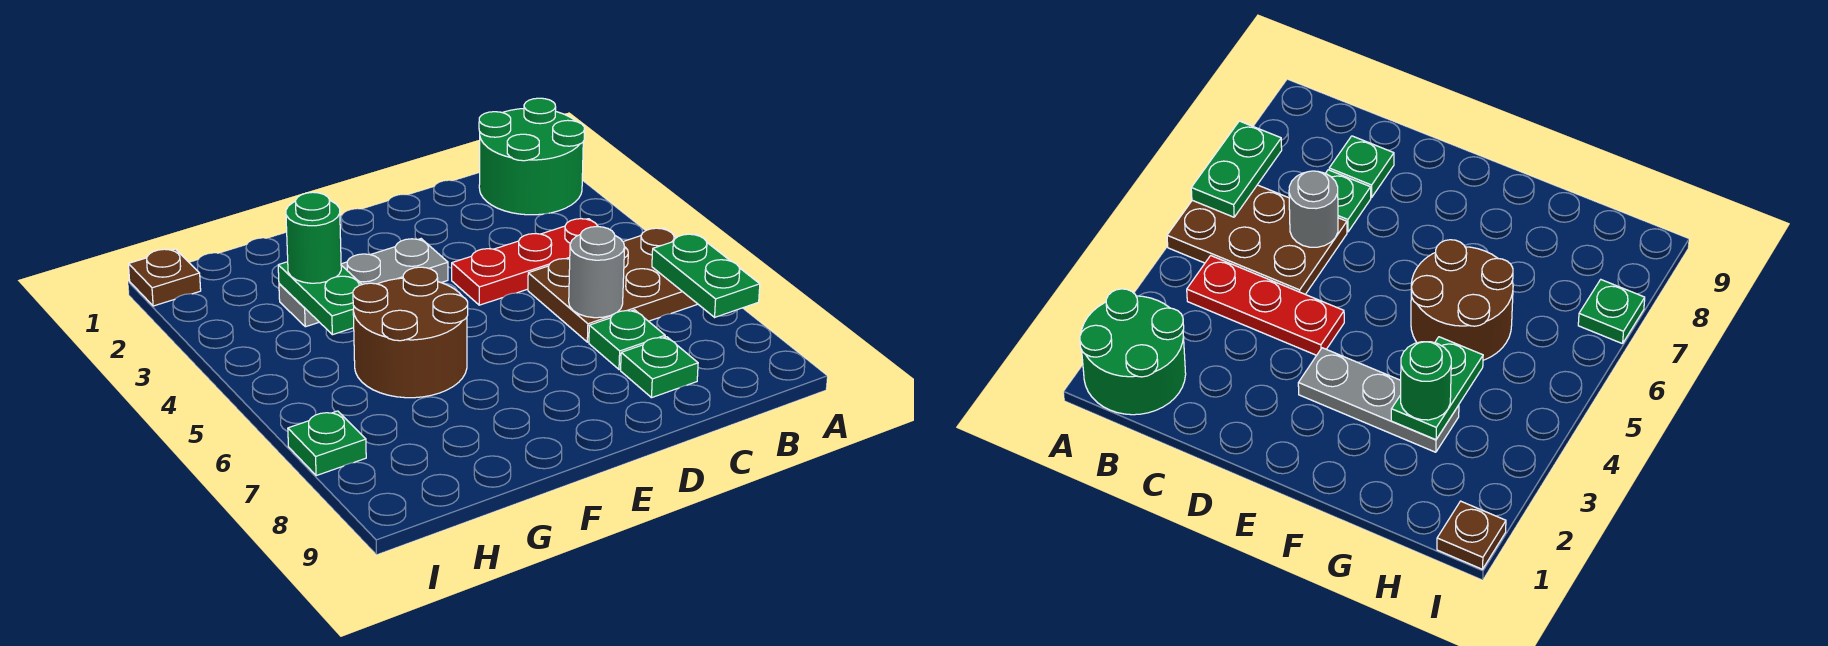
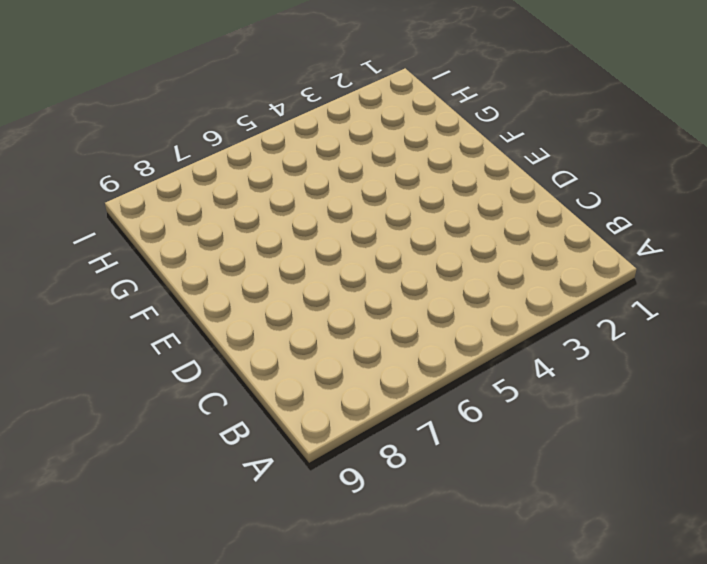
none -> green 2x2 round brick [479,98,585,215]
none -> brown 2x3 plate [528,228,697,342]
none -> red 1x3 plate [452,219,598,305]

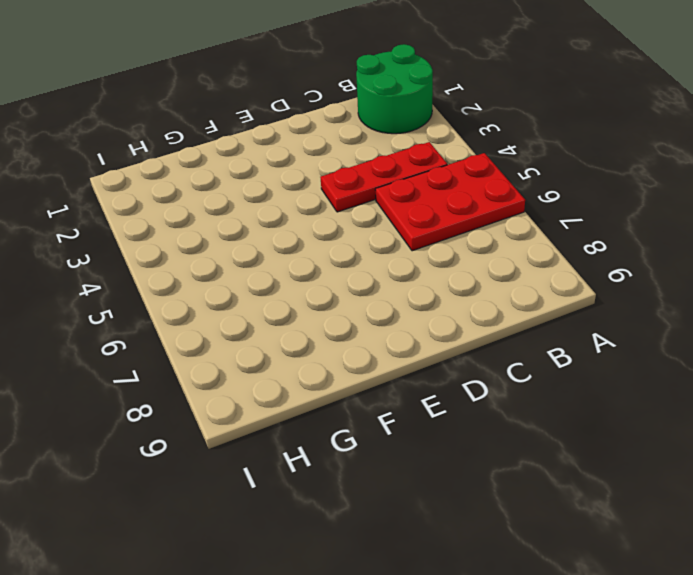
red 2x3 plate [375,153,525,251] -> brown 2x3 plate [528,228,697,342]
none -> green 1x1 plate [589,310,665,370]
none -> green 1x1 plate [621,337,698,398]
none -> grey 1x3 plate [279,239,448,327]

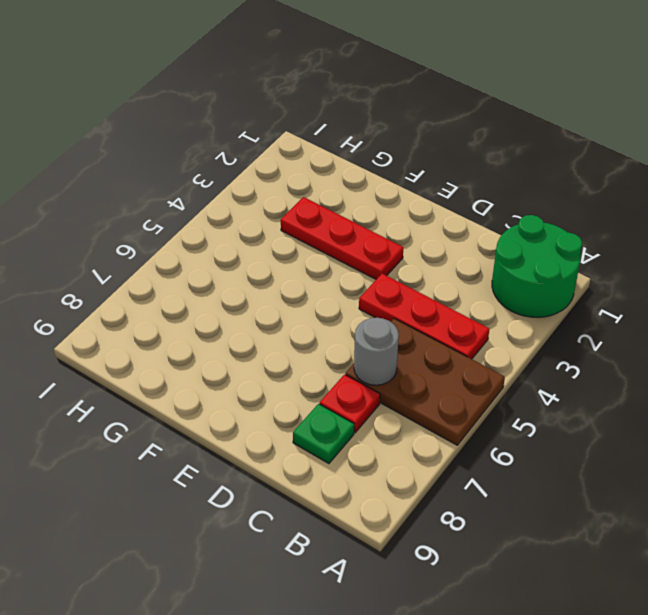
red 1x1 plate [320,374,380,433] -> green 1x1 plate [589,310,665,370]
red 1x3 plate [281,197,403,279] -> grey 1x3 plate [279,239,448,327]
none -> brown 2x2 round brick [353,267,468,398]
none -> brown 1x1 plate [128,249,201,306]
none -> green 1x1 plate [288,411,366,476]

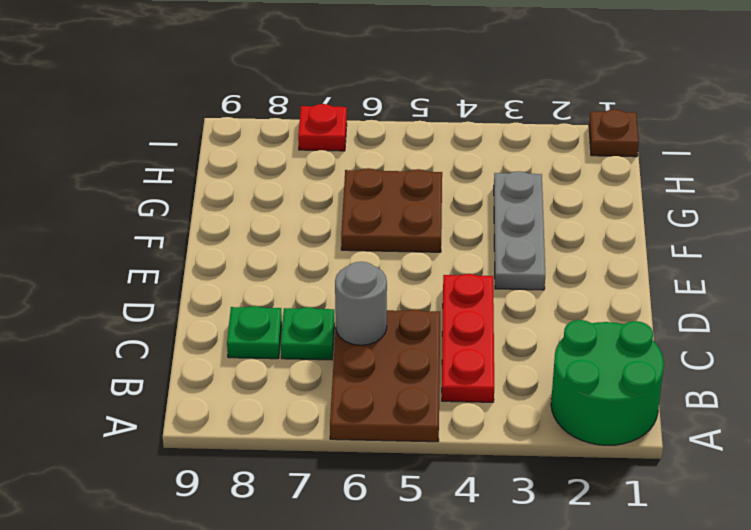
brown 2x2 plate [341,168,442,252] -> brown 2x2 round brick [353,267,468,398]
red 1x1 plate [298,104,347,151] -> green 1x1 plate [288,411,366,476]
none -> green 1x2 plate [652,234,760,317]
none -> green 1x2 plate [278,262,362,335]
none -> green 1x1 round brick [286,192,341,283]

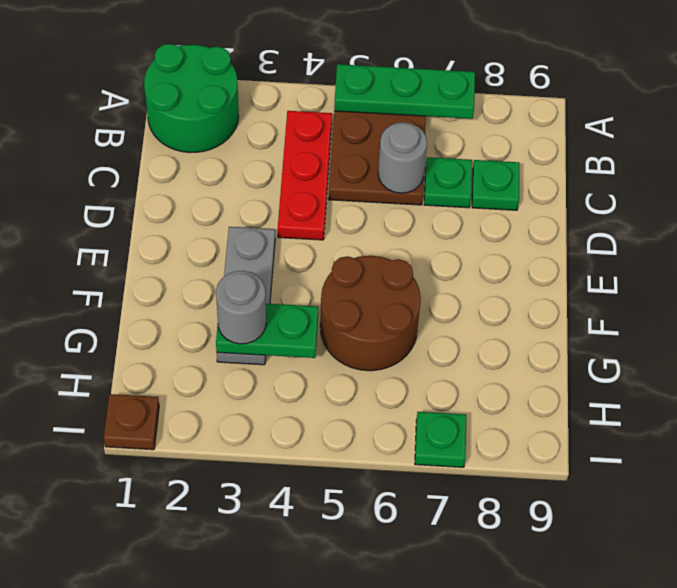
green 1x3 plate [334,64,475,119] -> green 1x2 plate [652,234,760,317]
grey 1x1 round brick [216,271,266,344] -> green 1x1 round brick [286,192,341,283]

